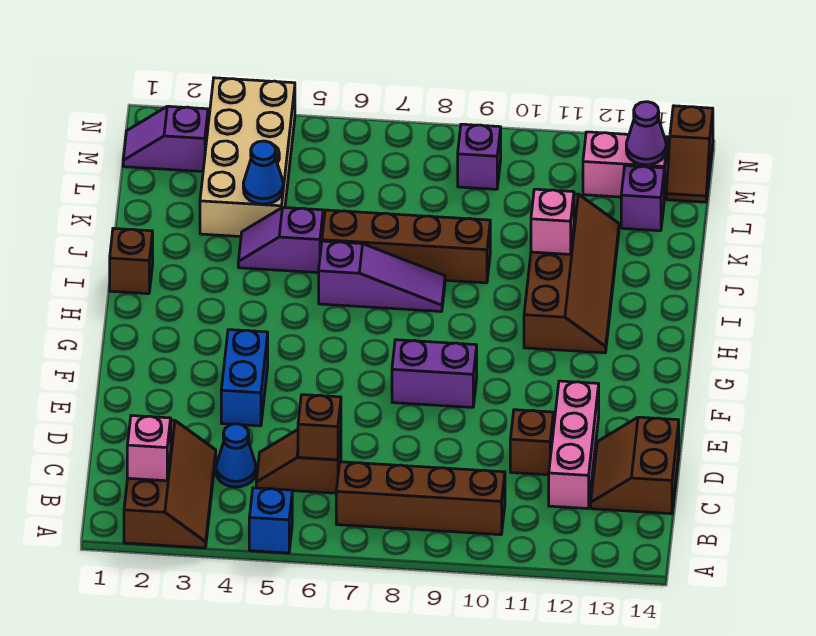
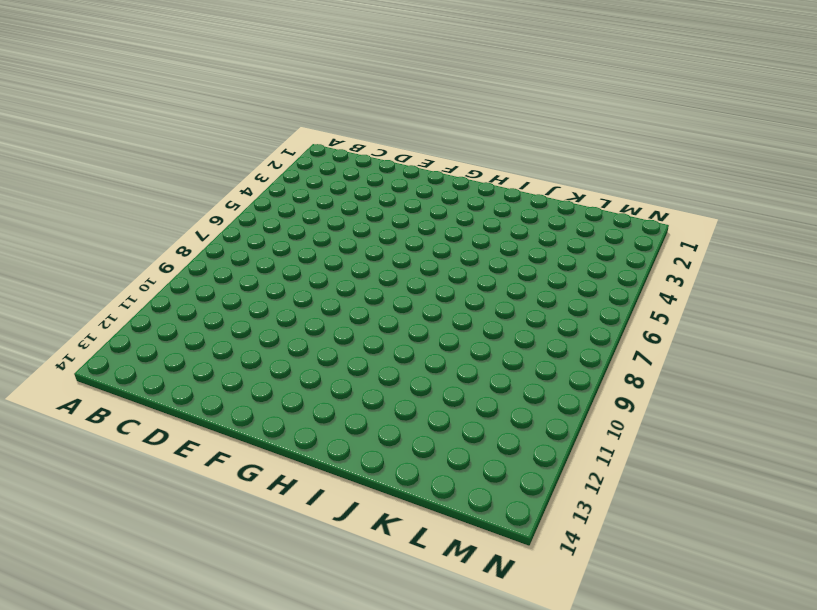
none -> brown 2x3 slope [124,420,216,548]
none -> blue 1x1 brick [249,488,292,553]
none -> brown 1x4 brick [336,462,505,535]

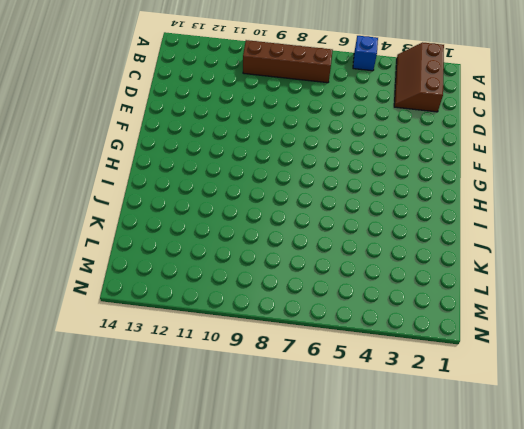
none -> blue 1x1 cone [216,424,256,487]
none -> brown 1x2 slope [256,430,341,493]
none -> pink 1x3 brick [549,381,599,509]

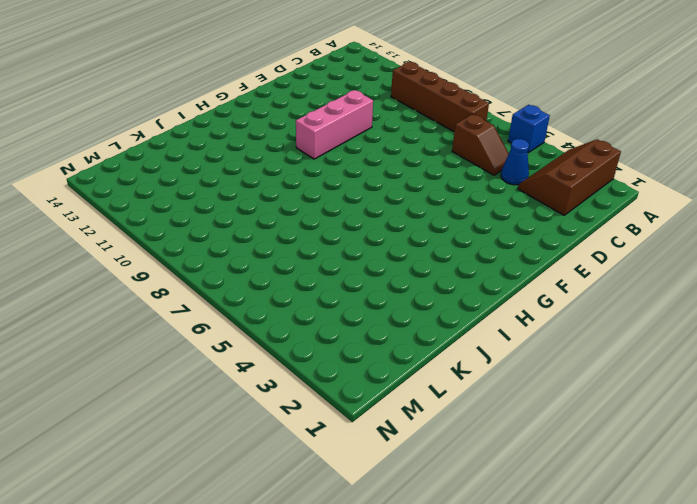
pink 1x3 brick [296,90,373,159] -> pink 1x3 brick moved to [549,381,599,509]
none -> brown 2x2 slope [591,417,679,514]
none -> brown 1x1 brick [510,410,553,475]
none -> blue 1x2 brick [221,330,268,426]

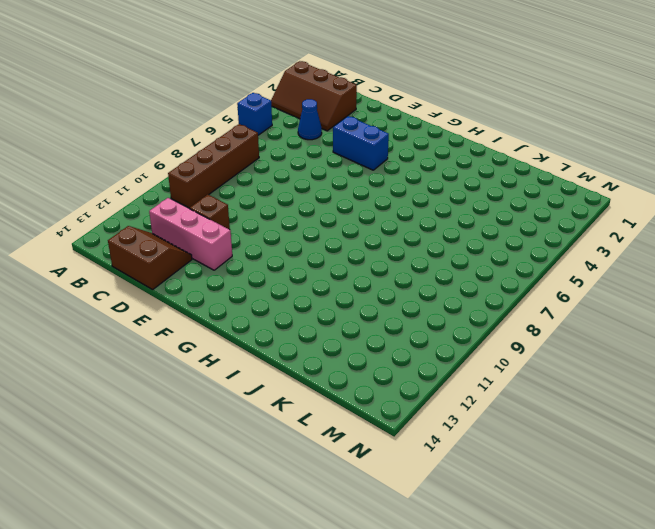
none -> brown 1x2 slope [256,430,341,493]
none -> purple 1x2 brick [392,340,477,407]
none -> brown 2x4 slope [524,194,619,353]

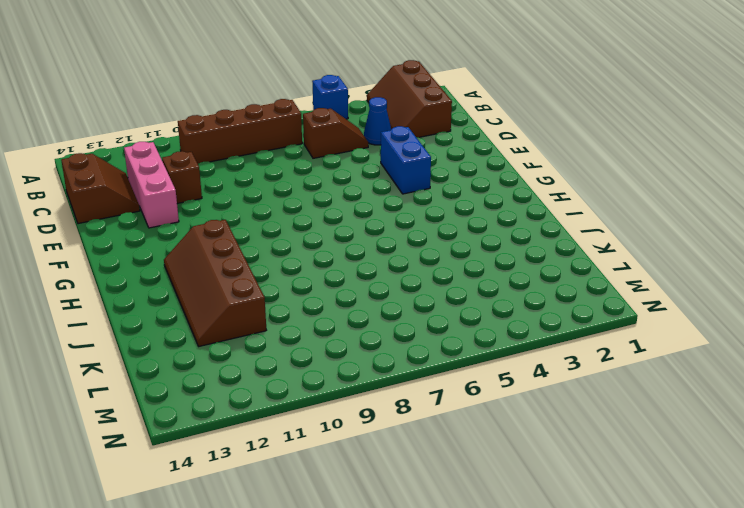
none -> purple 1x2 brick [392,340,477,407]
none -> brown 1x1 brick [110,228,153,294]
none -> purple 1x3 slope [319,241,445,311]

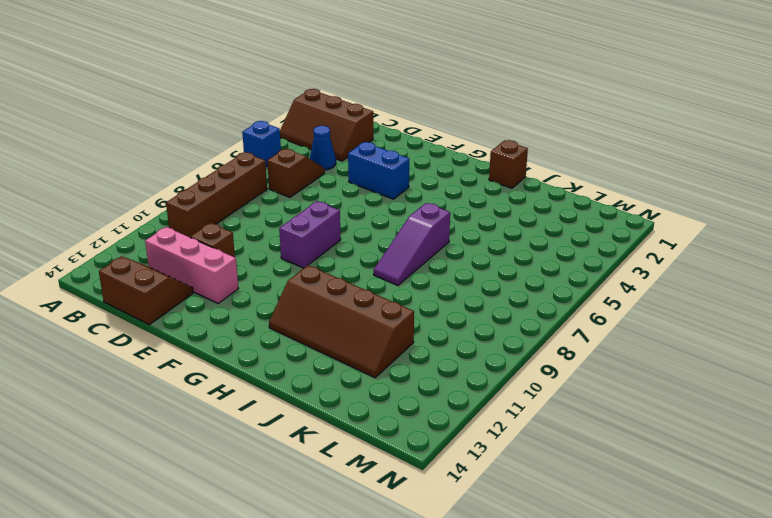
none -> purple 1x2 slope [238,207,323,273]
none -> brown 1x4 brick [322,210,490,283]
none -> tan 2x4 brick [200,78,295,237]

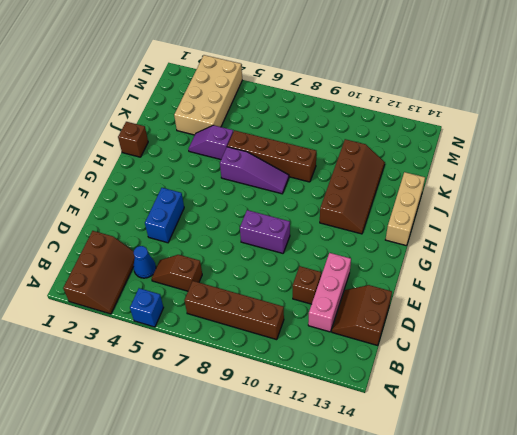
tan 1x3 brick [386,172,425,246] -> none
none -> purple 1x1 brick [621,166,664,231]
none -> purple 1x2 slope [123,106,208,172]
none -> purple 1x1 brick [458,124,501,189]

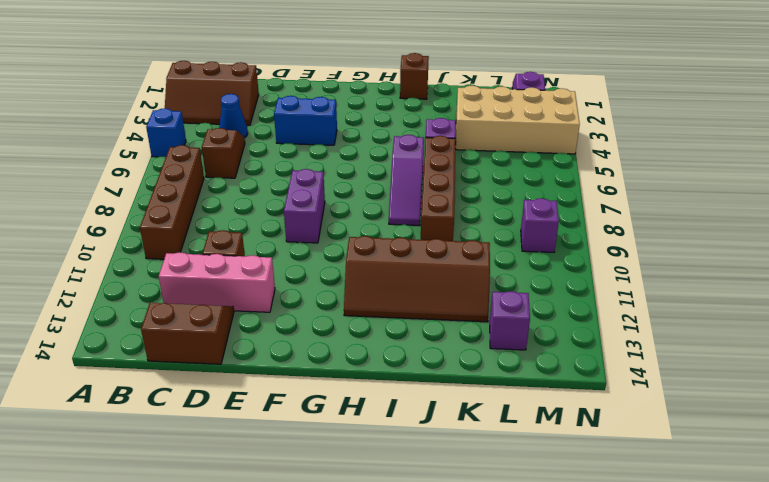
none -> pink 1x2 brick [583,132,668,199]
none -> brown 1x2 slope [667,106,713,202]
none -> pink 1x1 brick [127,416,171,481]

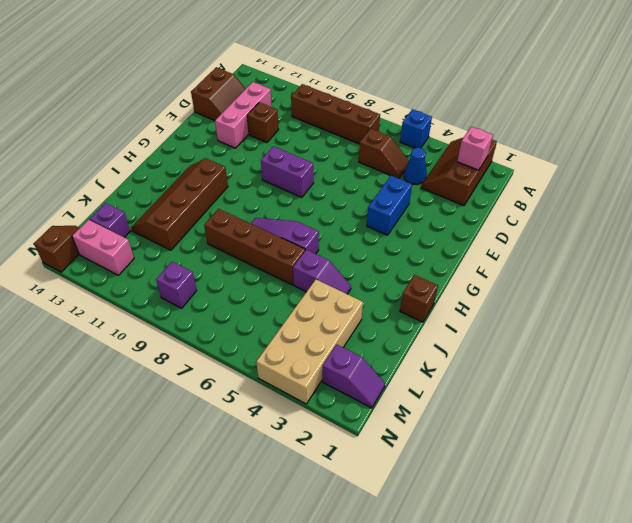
none -> brown 1x1 brick [298,395,341,460]
none -> pink 1x1 brick [531,189,574,254]
none -> blue 1x1 cone [243,141,283,204]

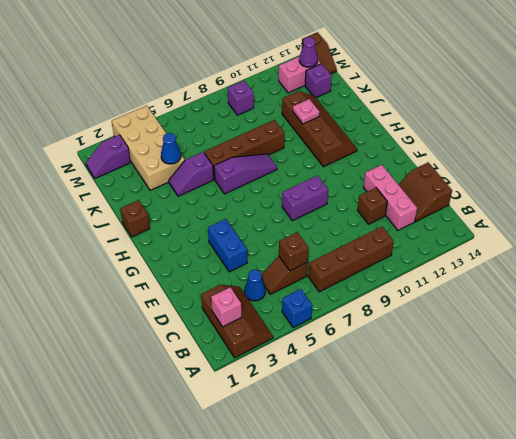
pink 1x1 plate [293,99,320,124] -> pink 1x1 brick [531,189,574,254]

